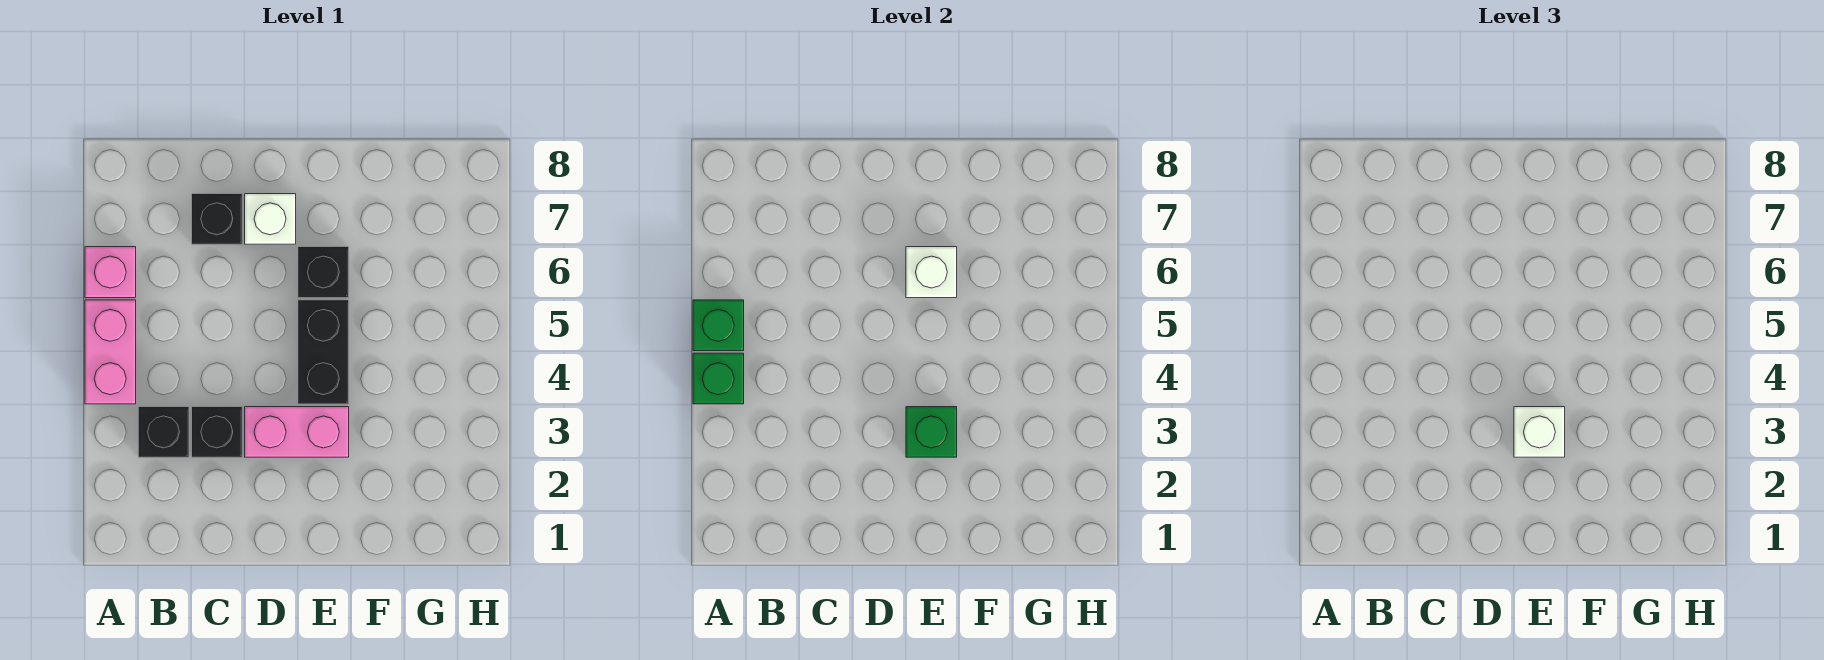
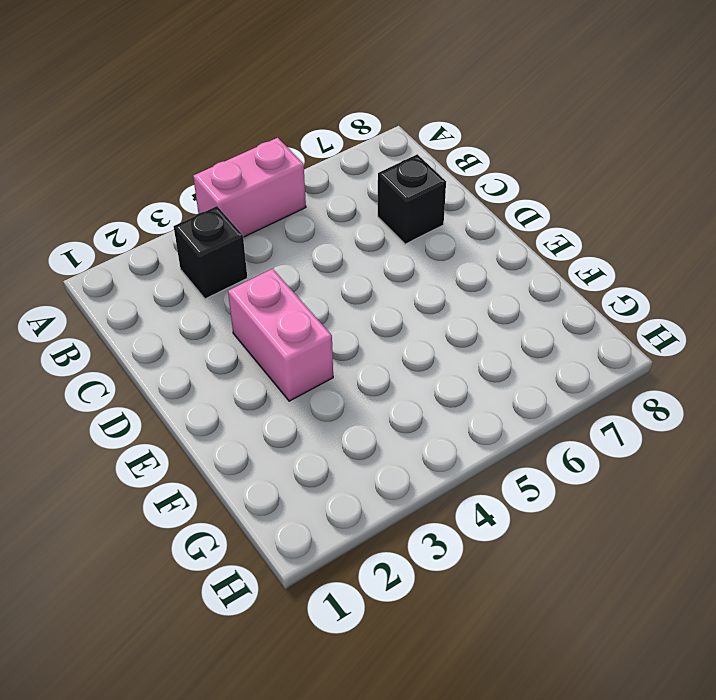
none -> pink 1x1 brick [85,247,136,298]
none -> black 1x1 brick [192,407,242,457]
none -> white 1x1 brick [245,194,296,244]

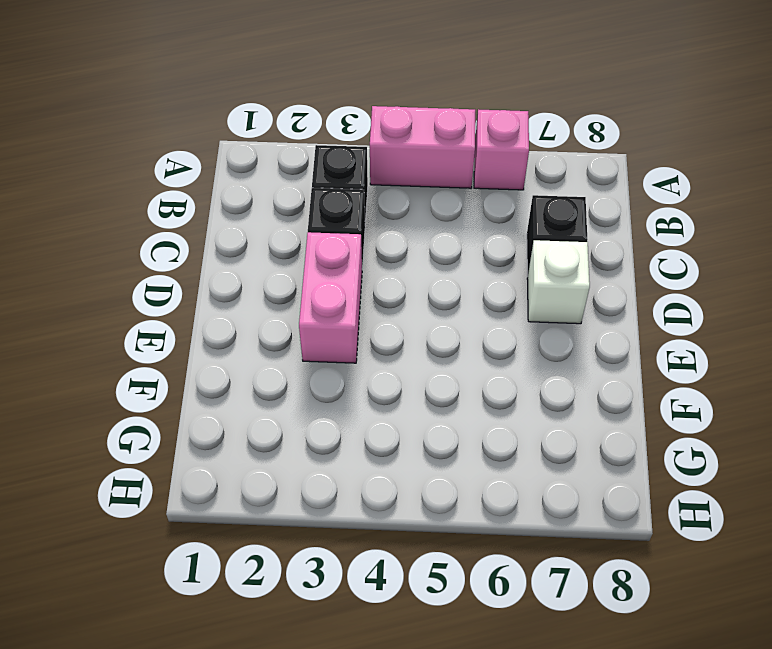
none -> black 1x2 brick [298,300,349,404]
none -> black 1x1 brick [298,247,349,298]
none -> green 1x1 brick [693,353,744,404]

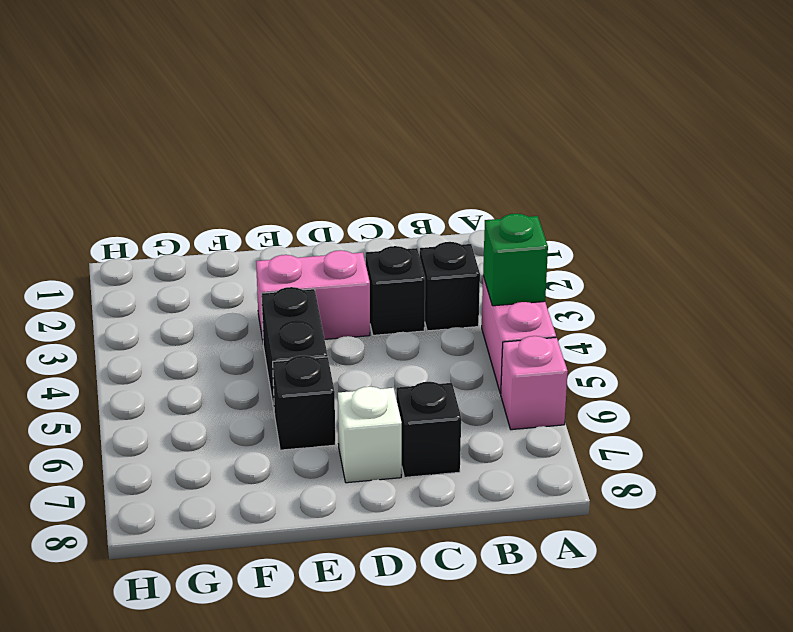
none -> green 1x1 brick [693,300,744,351]
none -> green 1x1 brick [906,407,957,457]
none -> white 1x1 brick [906,247,957,298]

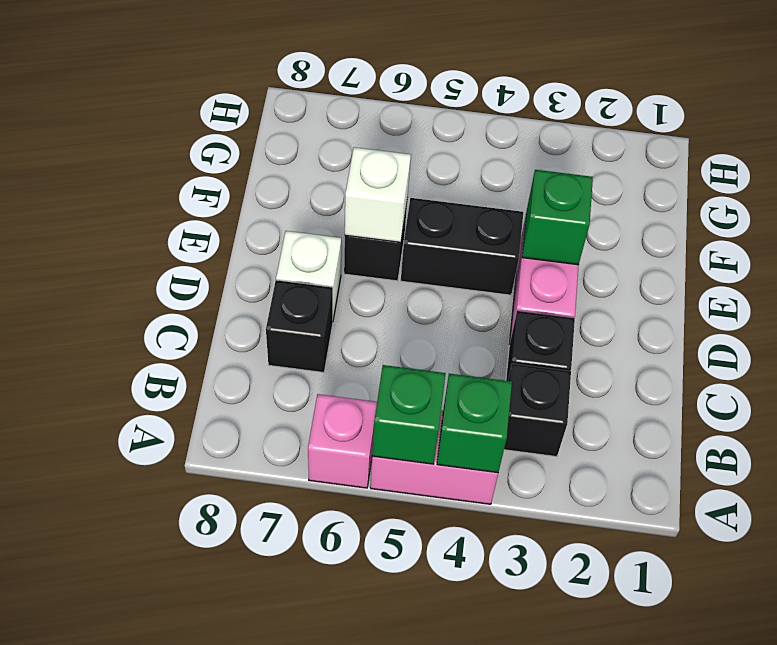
none -> white 1x1 brick [1514,407,1565,457]

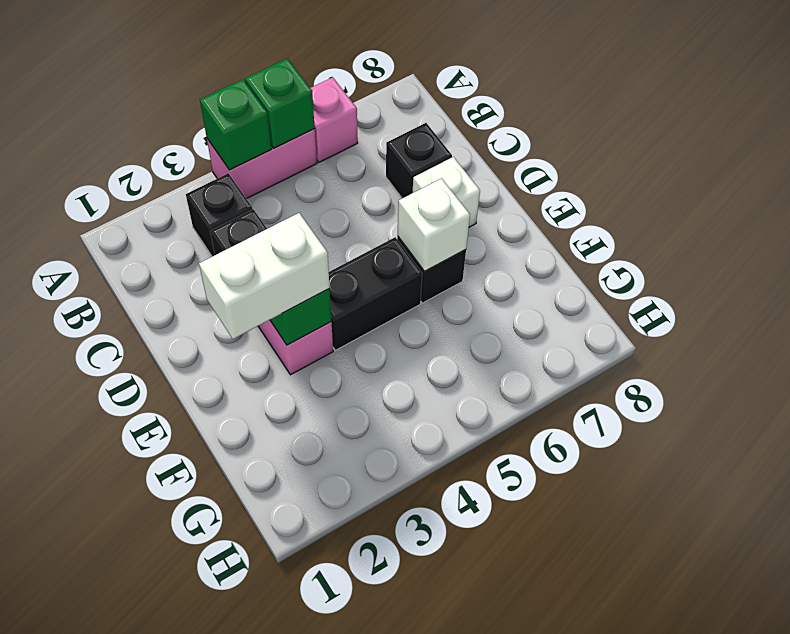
white 1x2 brick [199,213,330,339] -> white 1x1 brick [1514,407,1565,457]

